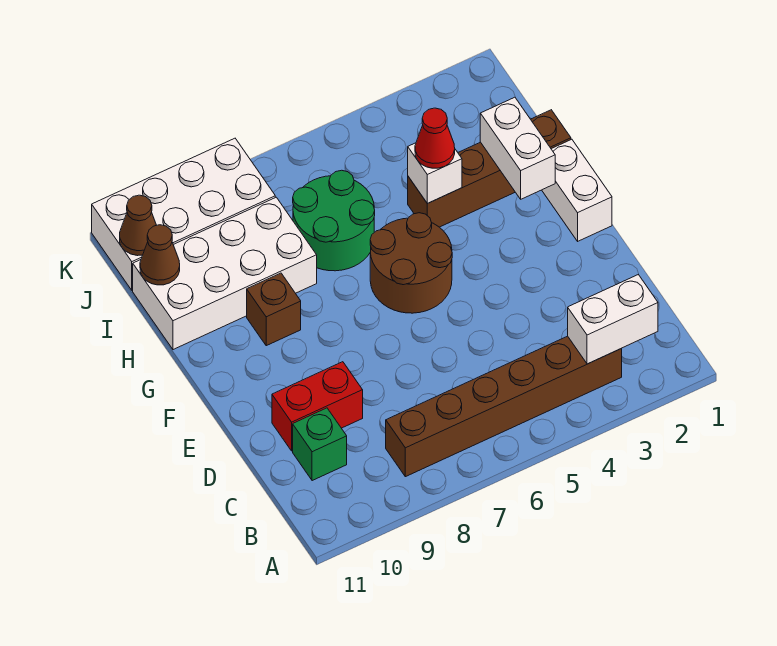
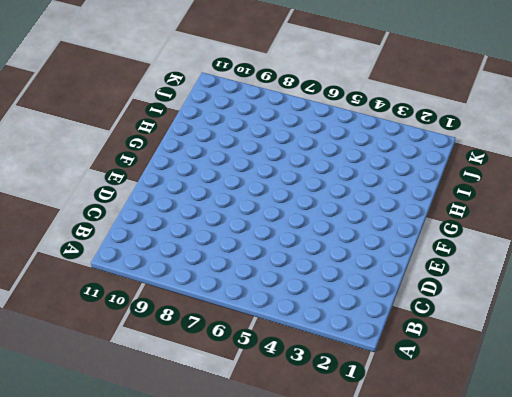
none -> brown 1x6 brick [386,336,622,477]
none -> green 1x1 brick [293,408,347,481]
none -> red 1x2 brick [272,362,363,451]

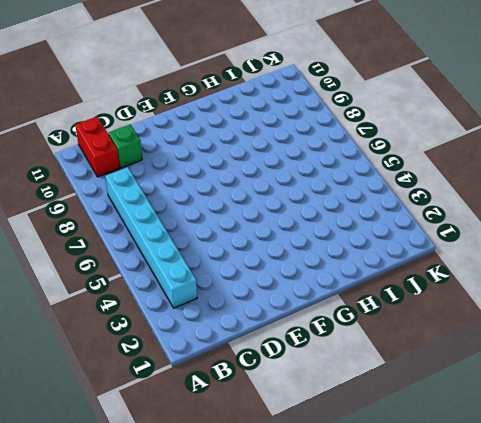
cyan 1x6 brick [105,167,197,308] -> brown 1x6 brick [386,336,622,477]
red 1x2 brick [75,117,119,177] -> red 1x2 brick moved to [272,362,363,451]
none -> white 1x2 brick [542,139,612,241]
none -> brown 2x2 round brick [370,213,452,313]
none -> brown 1x1 brick [247,273,301,346]

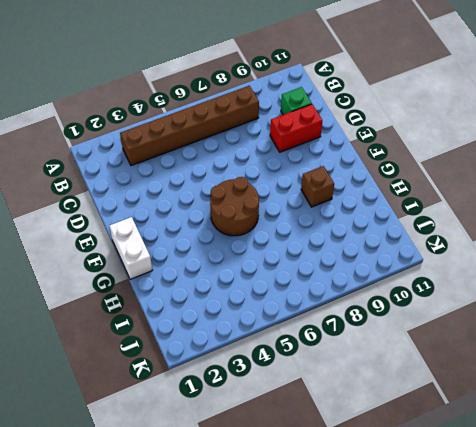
none -> brown 1x4 brick [408,110,571,227]
none -> green 2x2 round brick [293,170,375,271]
none -> white 2x4 brick [133,197,317,350]

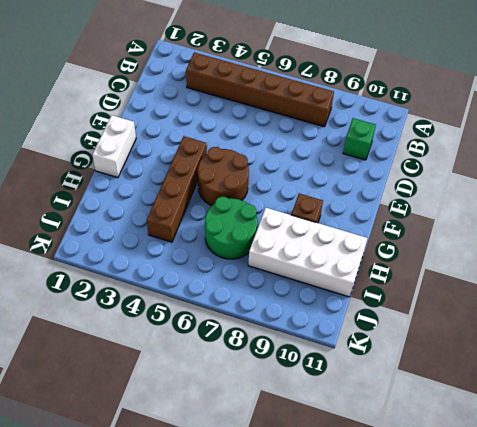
brown 1x4 brick [147,136,207,242] -> brown 1x4 brick turned to [408,110,571,227]
none -> red 1x2 brick [272,362,363,451]
none -> white 2x4 brick [92,138,275,290]
none -> white 1x2 brick [568,274,658,364]

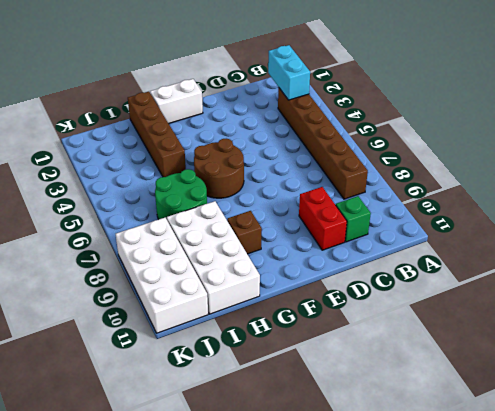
cyan 1x2 brick [268,45,310,100] -> white 1x2 brick [568,274,658,364]
none -> white 1x2 brick [480,97,555,199]
none -> white 1x1 brick [408,143,462,203]
none -> brown 1x1 cone [140,225,180,285]

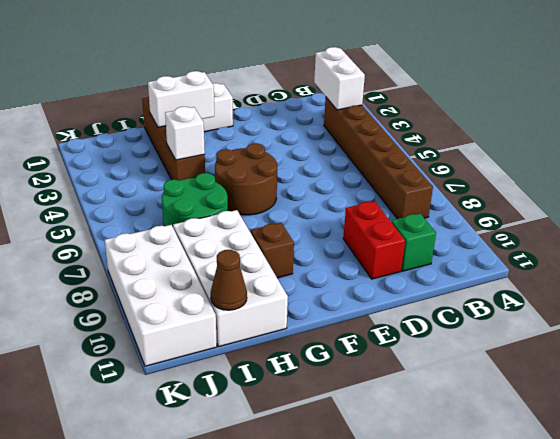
none -> brown 1x1 cone [120,195,156,256]
none -> red 1x1 cone [415,108,455,168]

